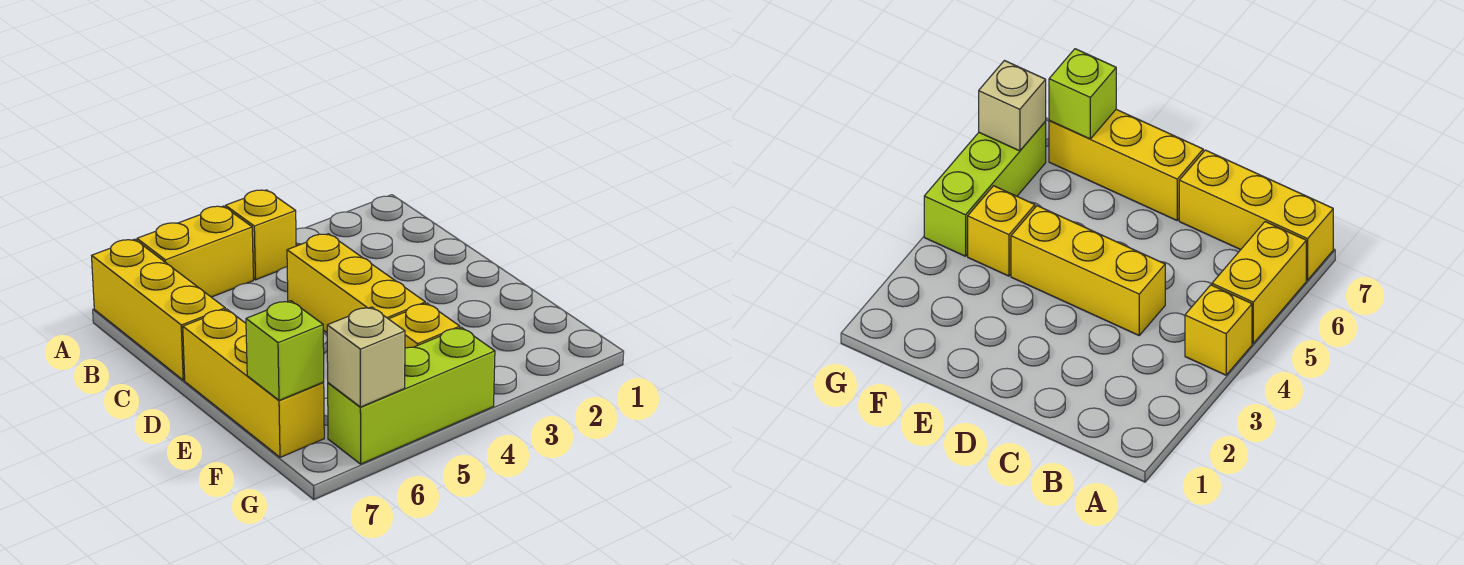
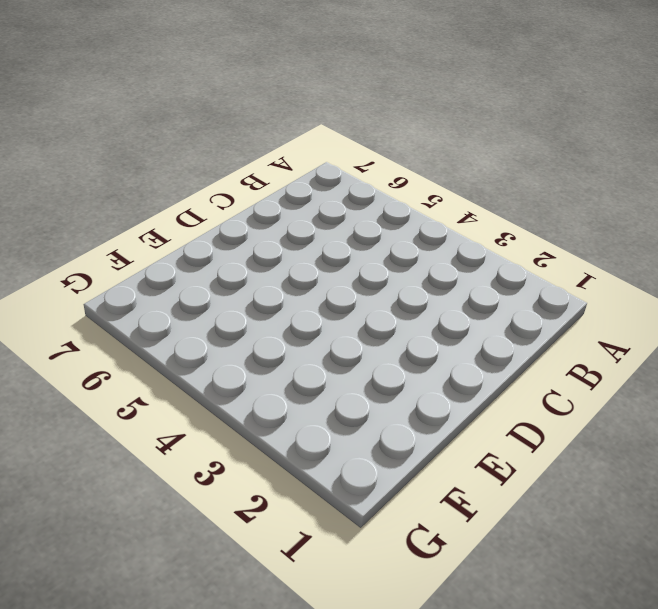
none -> yellow 1x1 brick [225,190,296,280]
none -> yellow 1x2 brick [137,206,253,297]

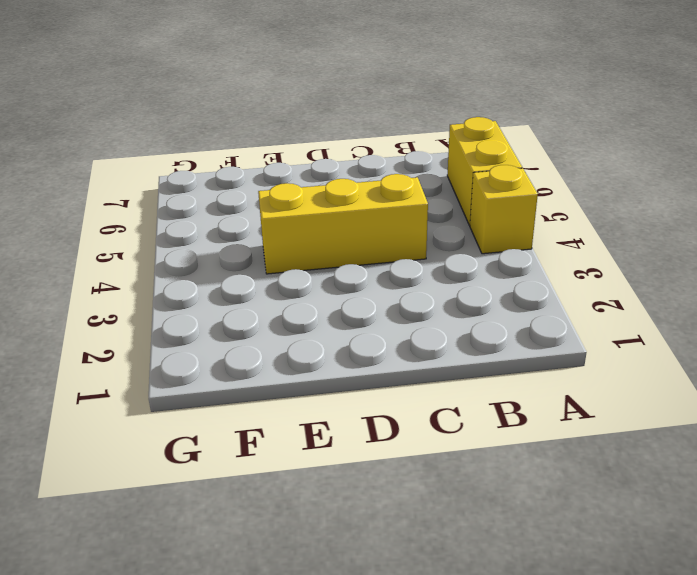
none -> yellow 1x3 brick [92,239,225,380]
none -> yellow 1x3 brick [183,309,324,457]

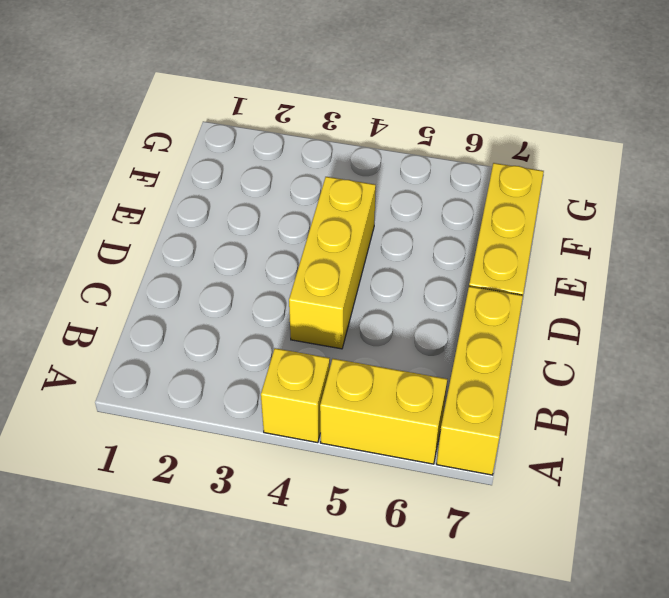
none -> yellow 1x1 brick [389,303,460,348]
none -> lime 1x3 brick [328,327,495,464]

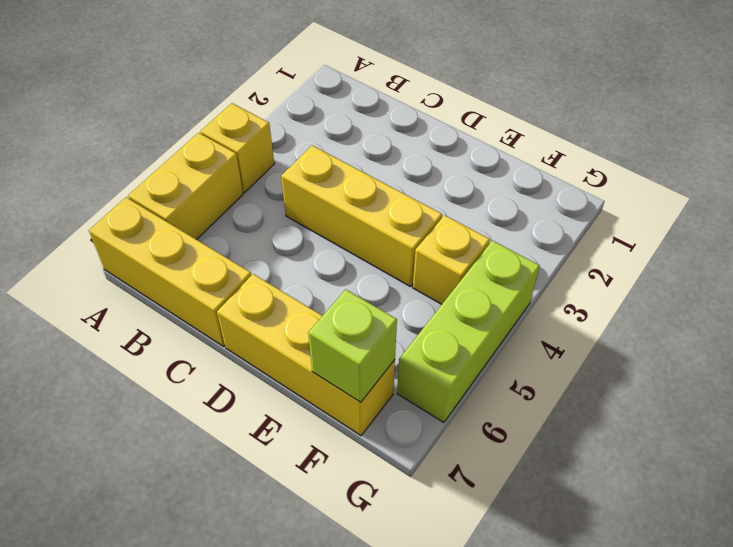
none -> tan 1x1 brick [327,307,405,407]

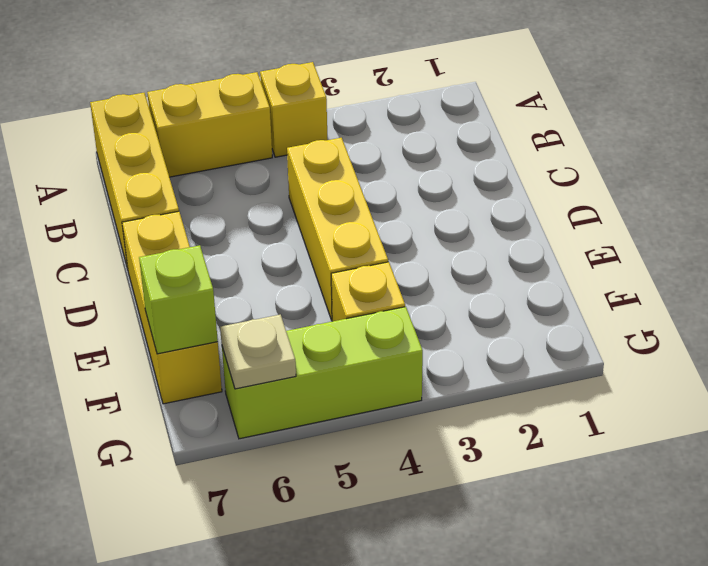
tan 1x1 plate [220,315,296,389] -> tan 1x1 brick [327,307,405,407]

